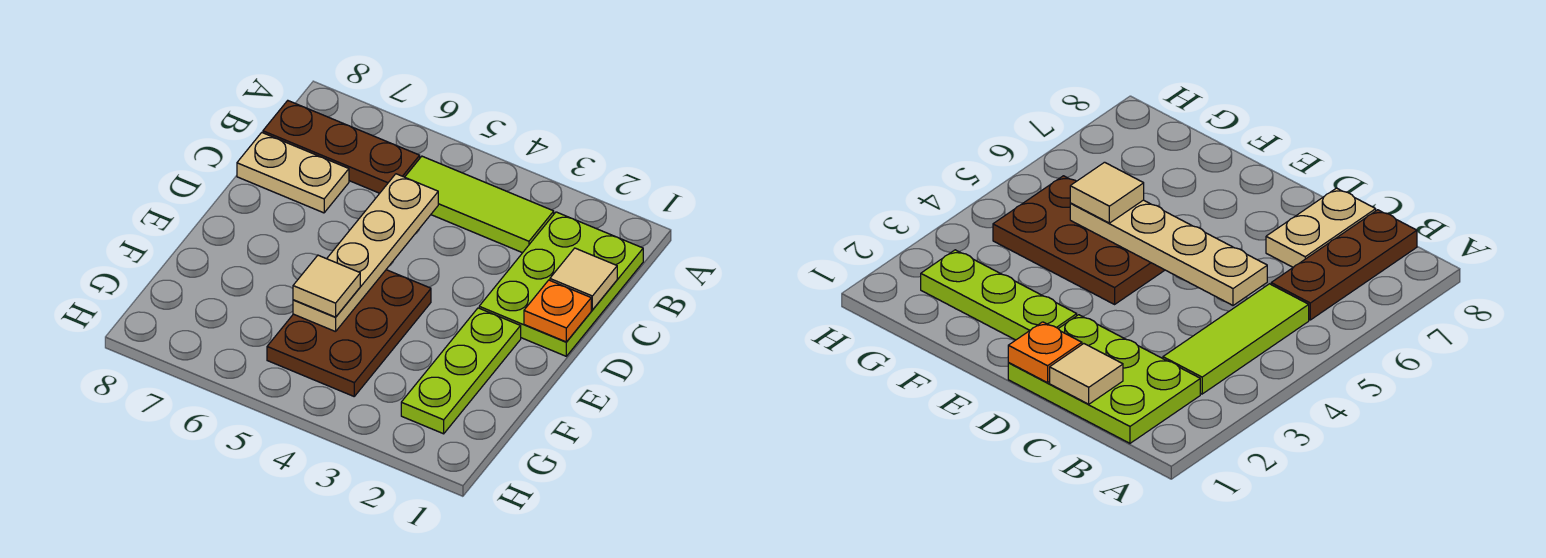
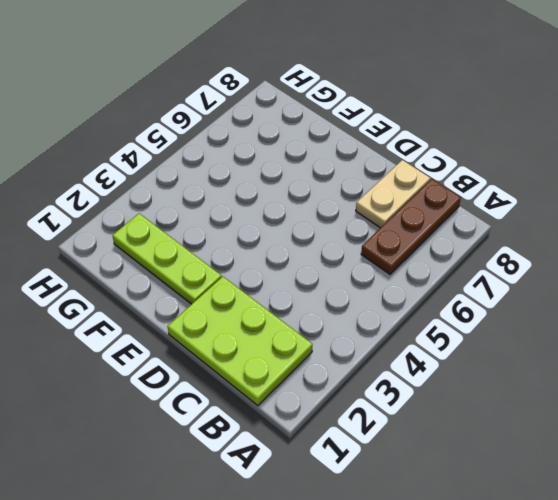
none -> lime 1x3 tile [405,156,554,253]
none -> brown 2x3 plate [267,270,431,396]

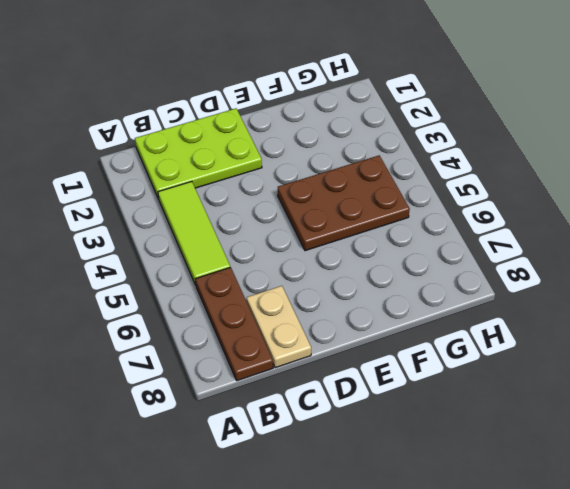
none -> lime 1x3 plate [401,308,521,434]
none -> tan 1x1 tile [550,248,617,310]

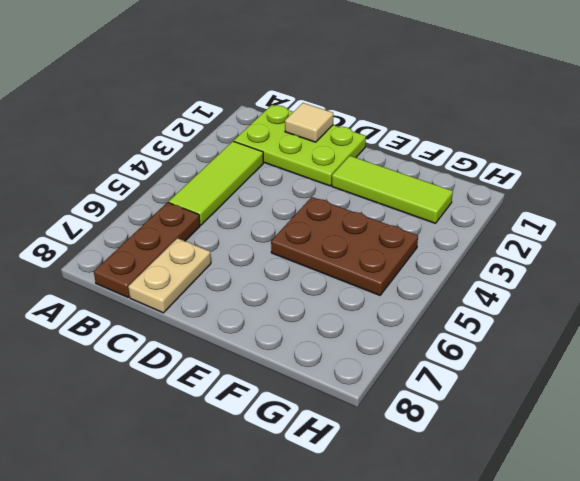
lime 1x3 tile [332,156,453,223] -> lime 1x3 plate [401,308,521,434]
none -> tan 1x4 plate [293,174,438,332]
none -> orange 1x1 plate [524,280,591,342]

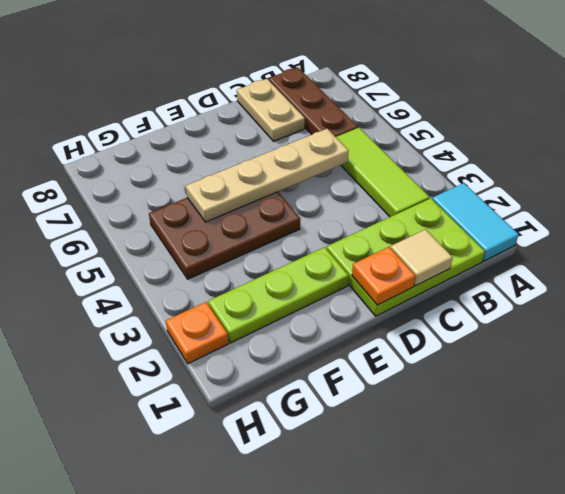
cyan 1x2 tile [432,183,519,261] -> none
orange 1x1 plate [166,302,229,364] -> none
none -> tan 1x1 tile [293,255,360,317]

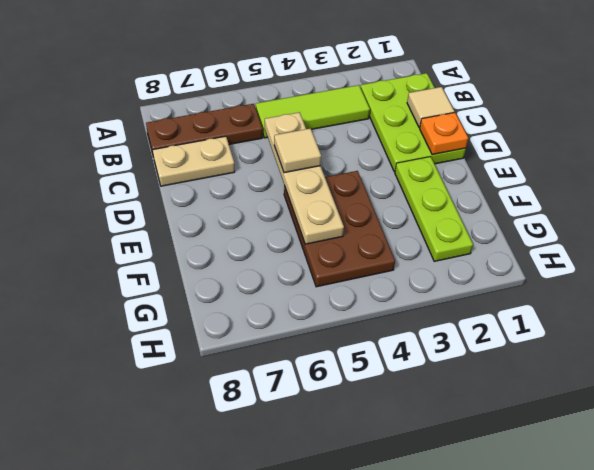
tan 1x1 tile [274,128,321,173] -> tan 1x1 tile moved to [293,255,360,317]

